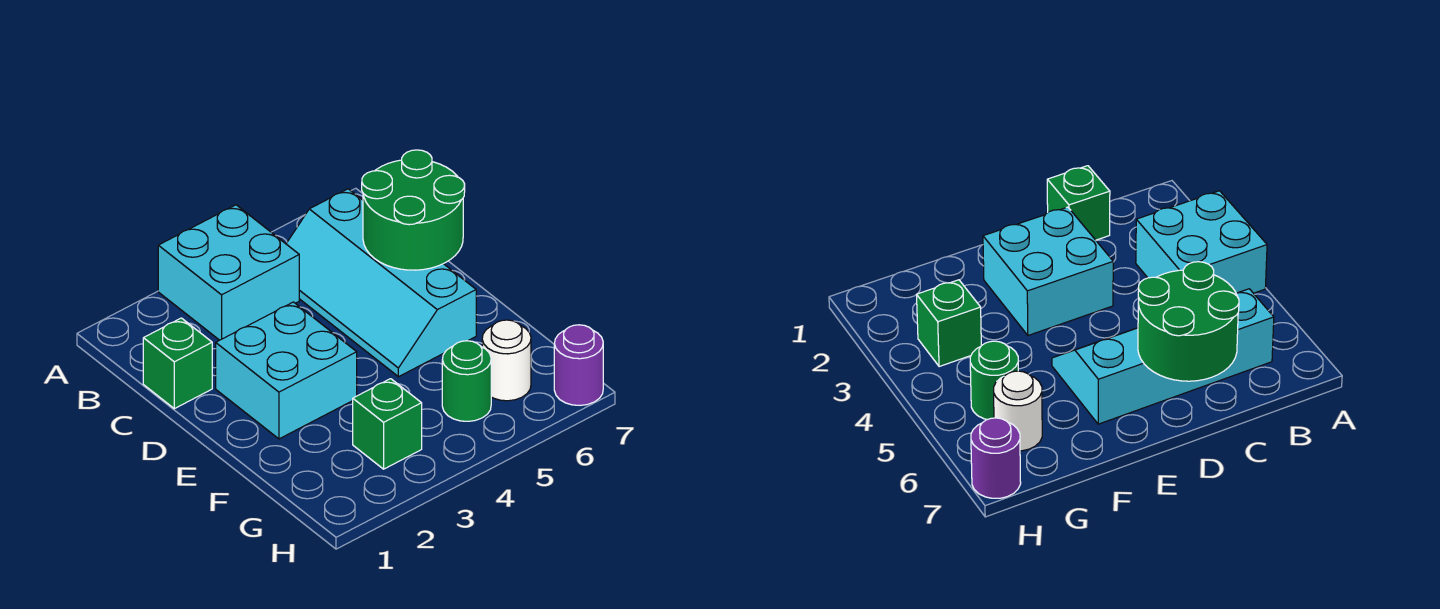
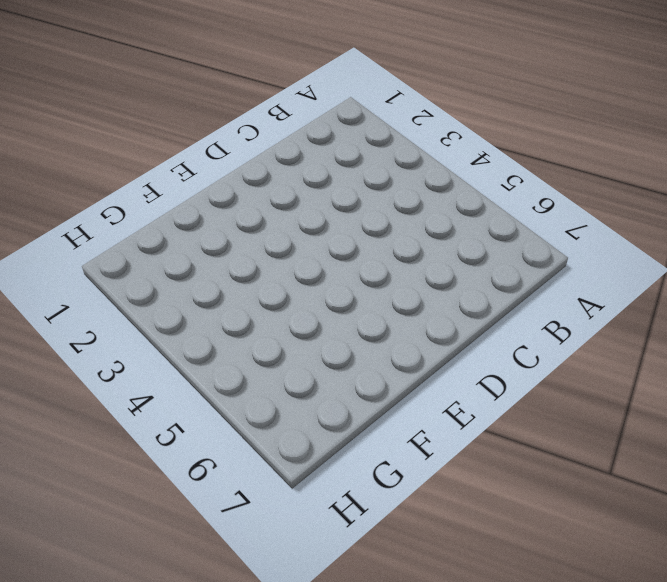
none -> cyan 2x2 brick [158,205,299,340]
none -> cyan 2x4 slope [286,189,476,377]

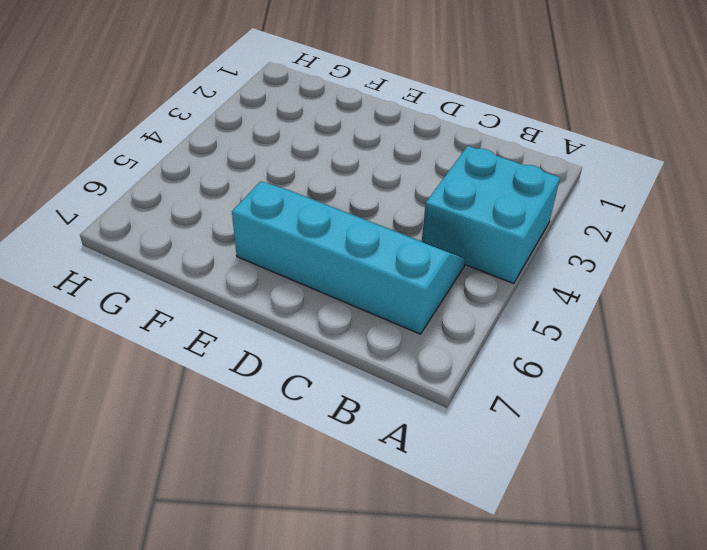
none -> green 1x1 brick [143,318,212,409]
none -> cyan 2x2 brick [216,302,357,439]

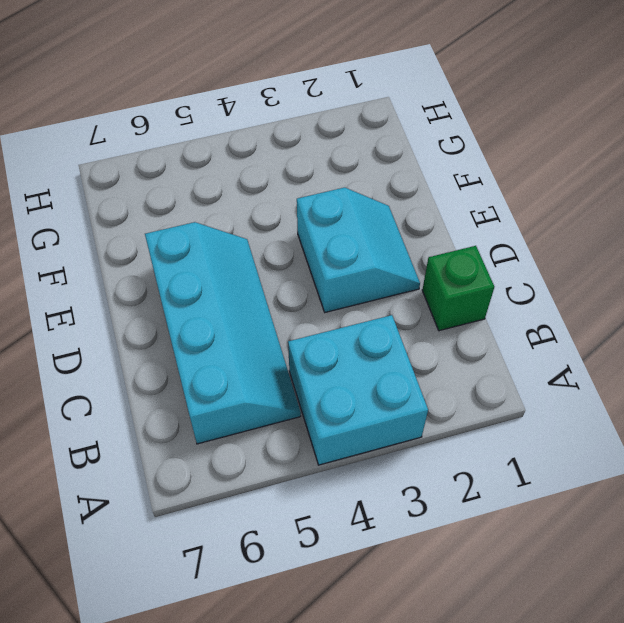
cyan 2x2 slope [297,187,420,312] -> cyan 2x2 brick [216,302,357,439]
none -> green 1x1 brick [353,379,422,469]
none -> green 1x1 round brick [442,341,491,421]

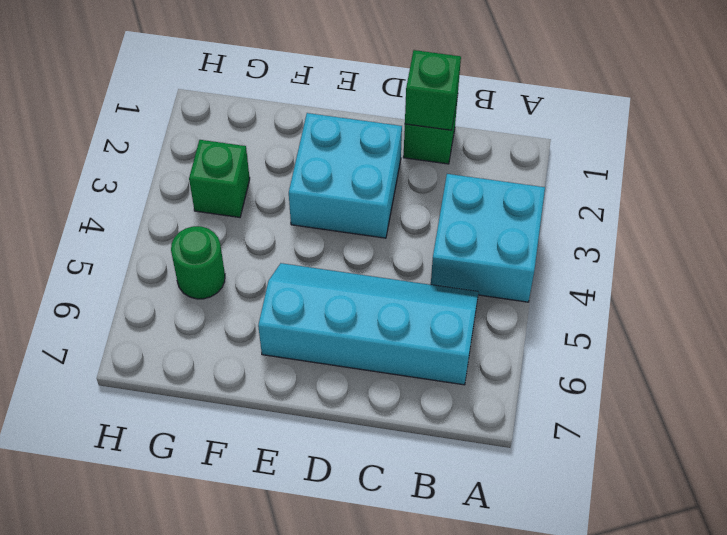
green 1x1 brick [405,50,461,130] -> none
none -> white 1x1 round brick [482,320,531,401]
none -> purple 1x1 round brick [554,325,603,405]

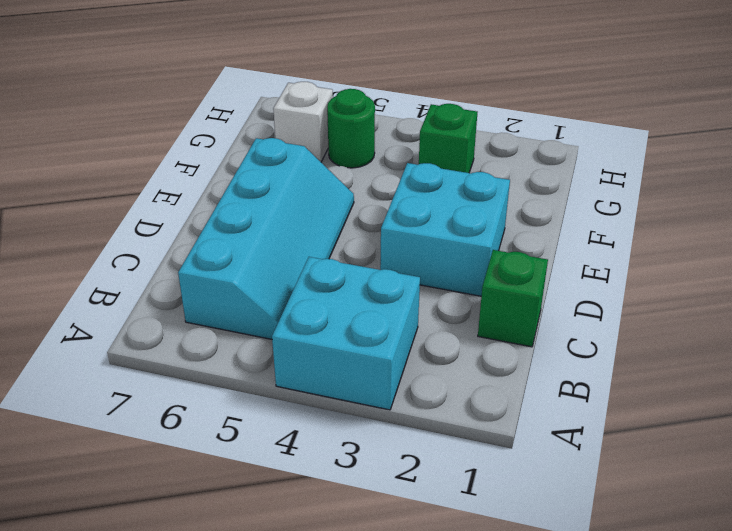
white 1x1 brick [273,82,333,162] -> white 1x1 round brick [482,320,531,401]
none -> purple 1x1 round brick [554,325,603,405]
none -> green 2x2 round brick [362,150,465,270]

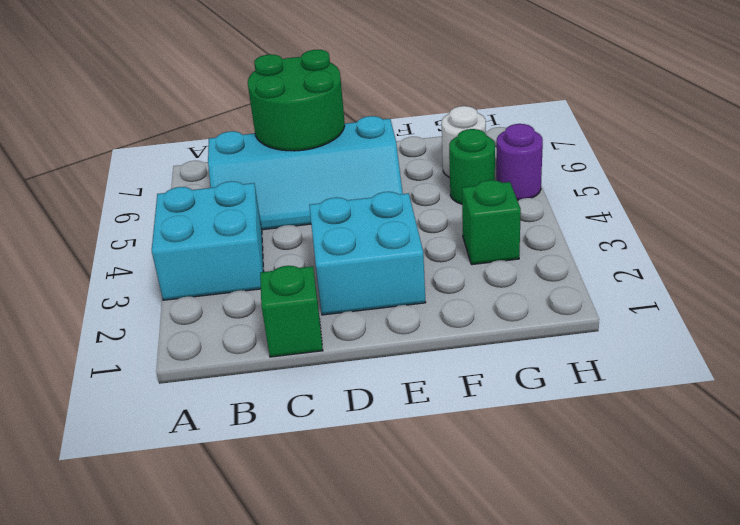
purple 1x1 round brick [496,124,543,200] -> purple 1x1 round brick moved to [554,325,603,405]

